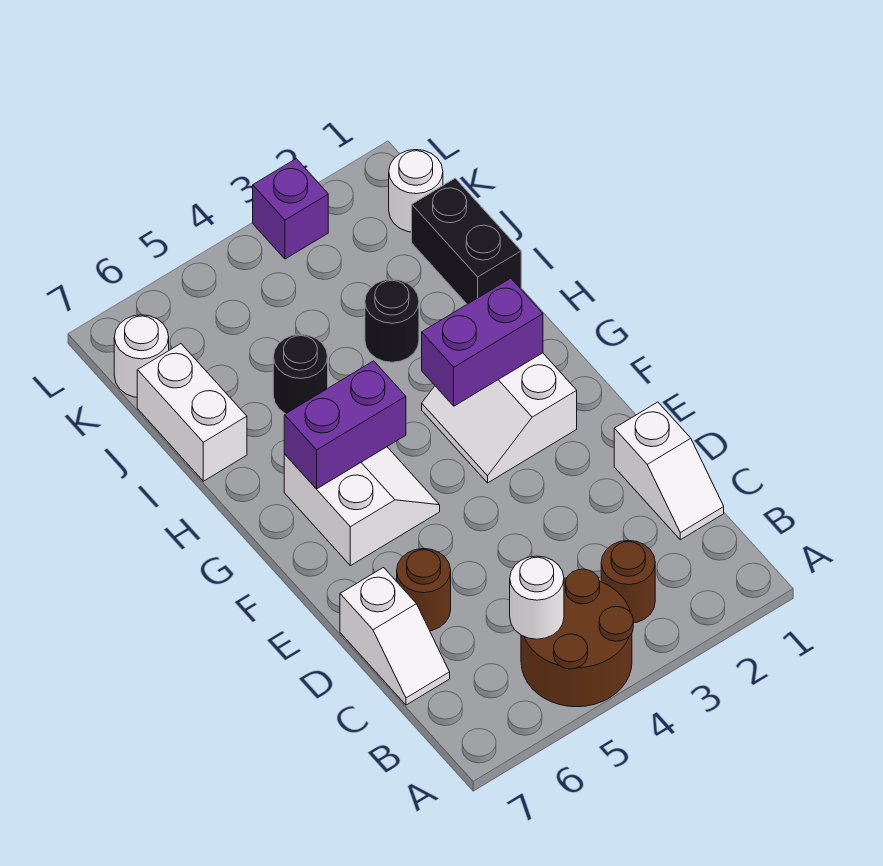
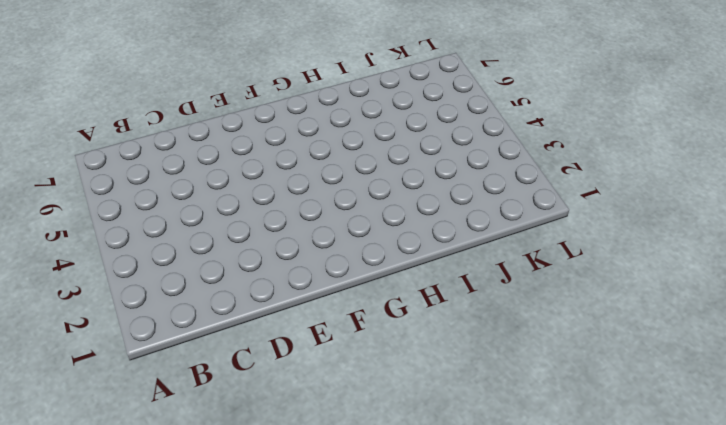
none -> brown 2x2 round brick [521,569,633,707]
none -> brown 1x1 round brick [601,540,655,623]
none -> white 1x2 slope [614,402,724,540]

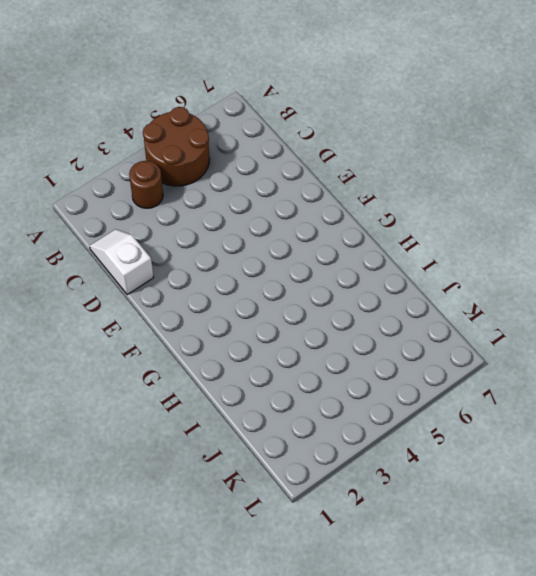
none -> white 1x2 slope [340,568,450,705]
none -> brown 1x1 round brick [397,548,451,631]
none -> white 2x2 slope [422,353,577,483]

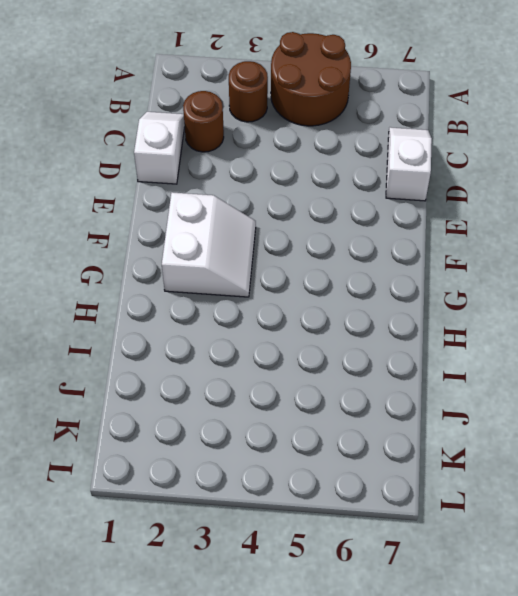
brown 1x1 round brick [183,91,224,152] -> brown 1x1 round brick moved to [397,548,451,631]
none -> white 2x2 slope [284,447,440,566]
none -> black 1x2 brick [412,178,521,304]
none -> black 1x1 round brick [365,279,419,362]

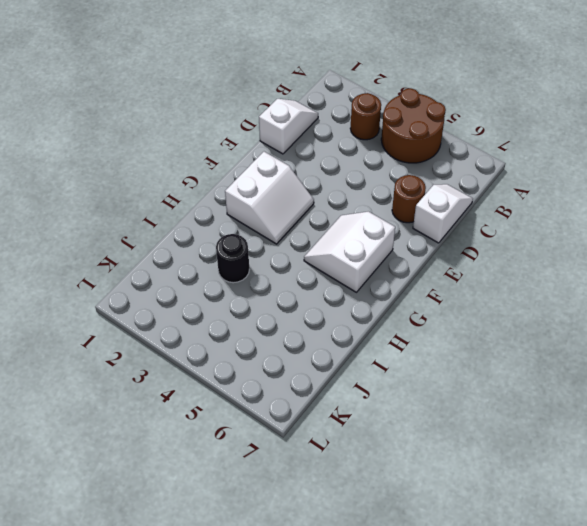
none -> black 1x2 brick [412,178,521,304]
none -> black 1x1 round brick [273,334,328,414]
none -> white 1x2 brick [137,344,247,481]

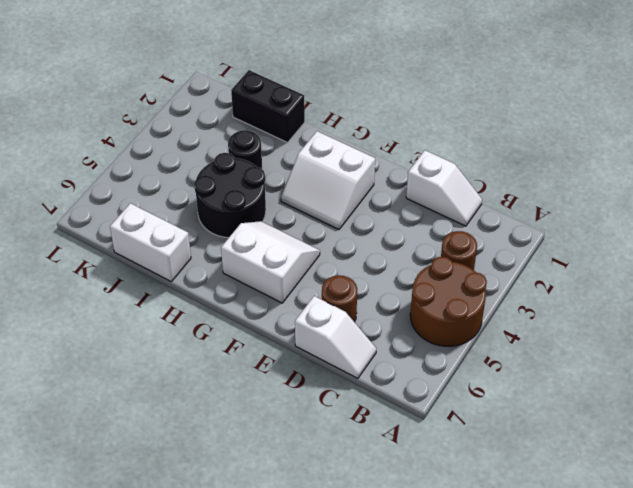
black 2x2 round brick [194,153,266,238] -> black 1x1 round brick [273,334,328,414]
none -> white 1x1 round brick [389,150,443,232]
none -> white 1x1 round brick [114,315,169,397]
none -> purple 1x1 brick [253,159,328,259]

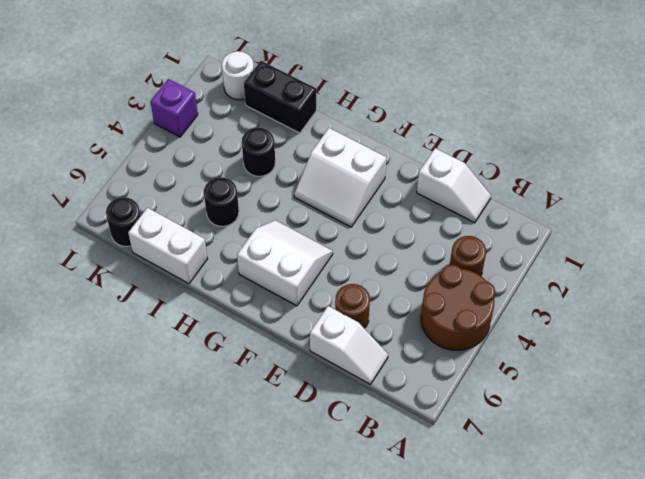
black 1x1 round brick [106,197,141,246] -> white 1x1 round brick [114,315,169,397]
none -> white 1x1 round brick [510,556,564,639]
none -> purple 1x2 brick [422,278,543,406]
none -> purple 1x2 brick [284,361,406,489]

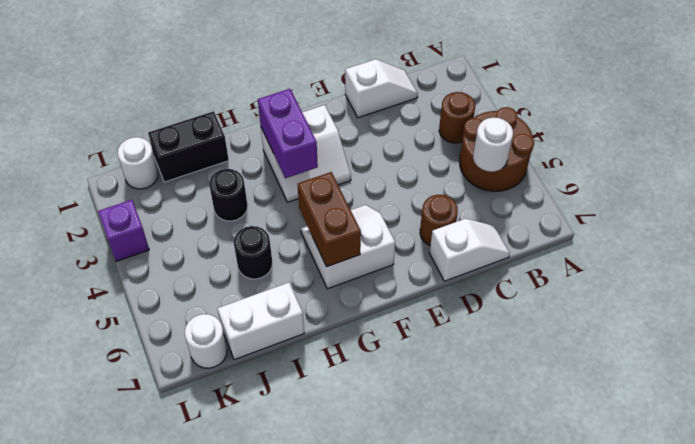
brown 1x2 brick [297,172,361,267] -> purple 1x2 brick [284,361,406,489]

